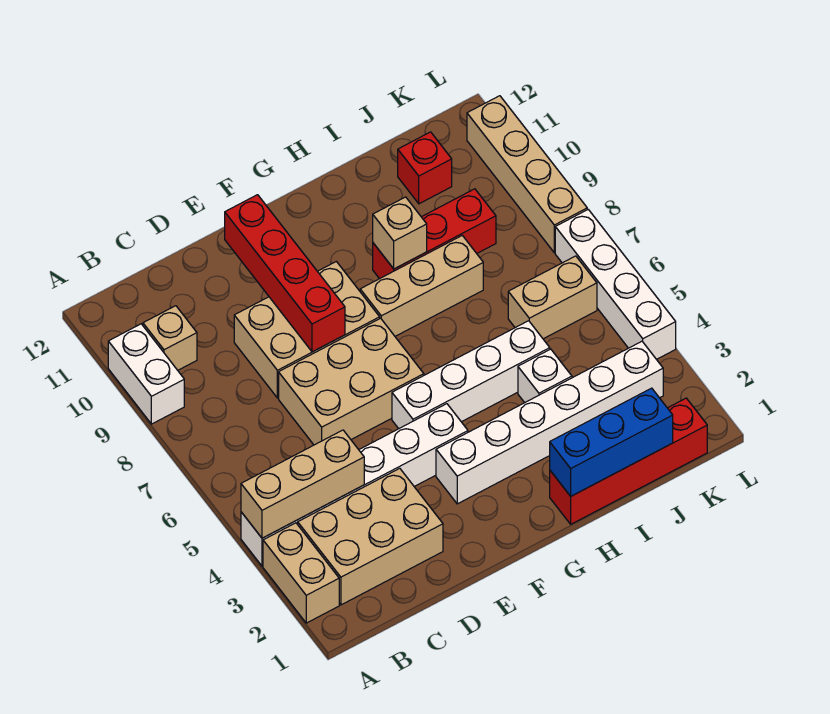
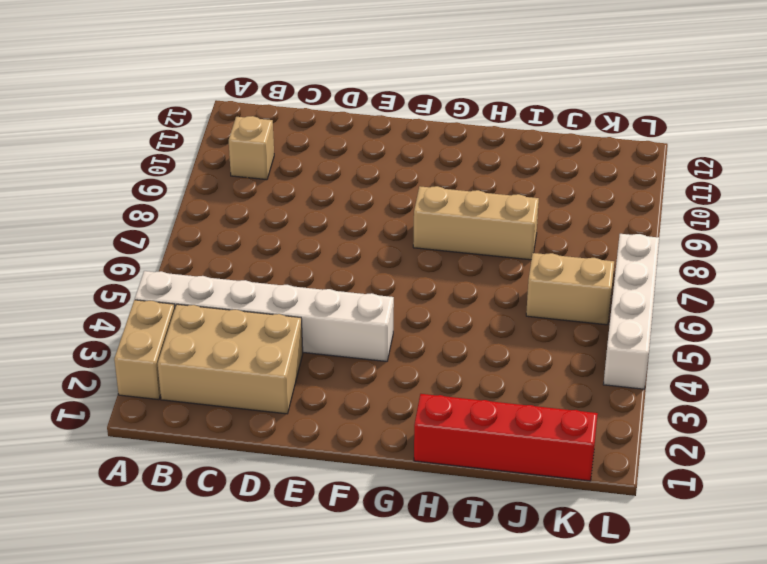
none -> white 1x2 brick [108,324,184,424]
none -> tan 2x3 brick [279,318,424,445]
none -> tan 2x3 brick [234,261,380,398]

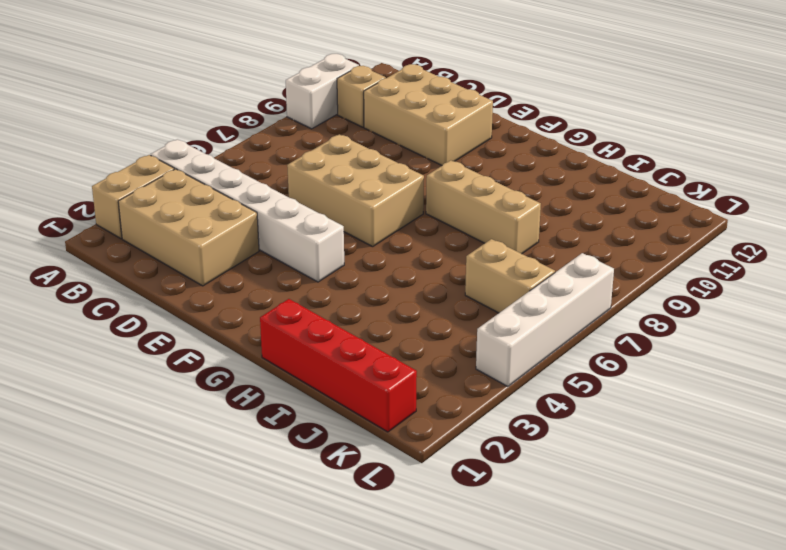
tan 2x3 brick [364,64,493,165] -> tan 2x3 brick moved to [234,261,380,398]
none -> white 1x6 brick [436,341,663,504]
none -> white 1x4 brick [392,321,550,429]
none -> red 1x3 brick [373,189,496,279]

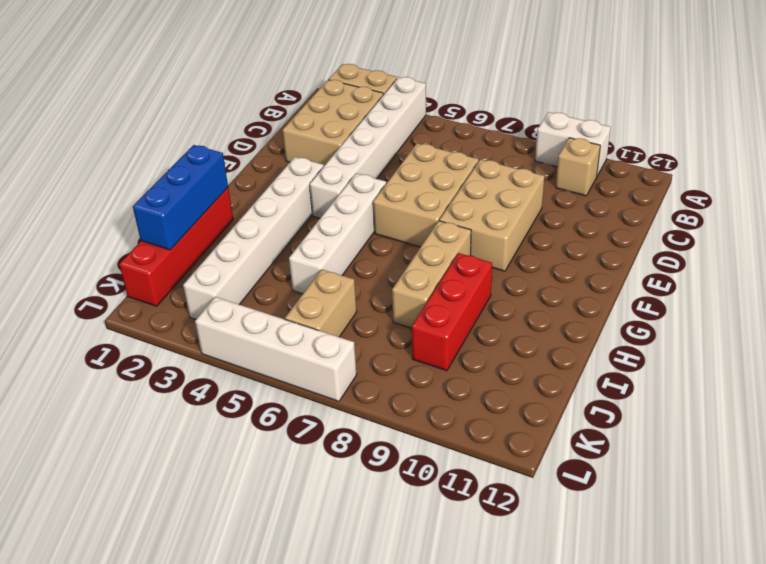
none -> white 1x1 brick [518,349,572,403]
none -> red 1x1 brick [398,132,452,204]
none -> tan 1x4 brick [467,96,587,253]

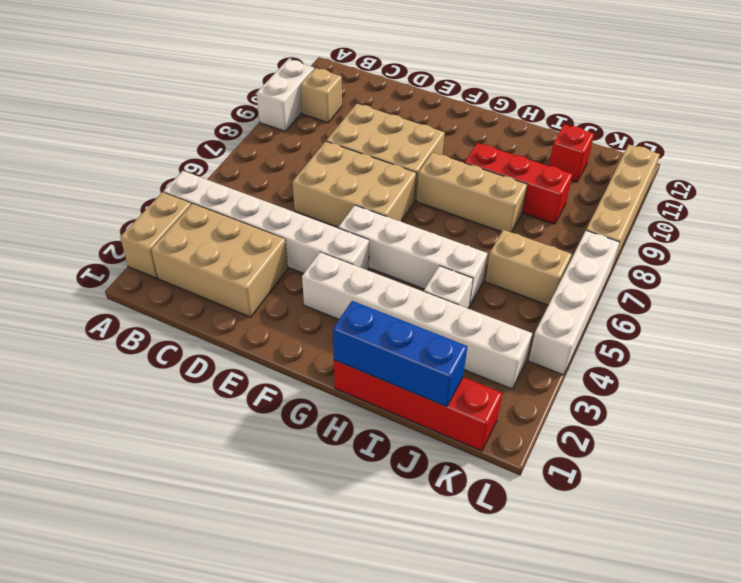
none -> tan 1x3 brick [241,430,364,538]
none -> red 1x4 brick [225,195,345,352]
none -> tan 1x1 brick [373,197,427,269]

